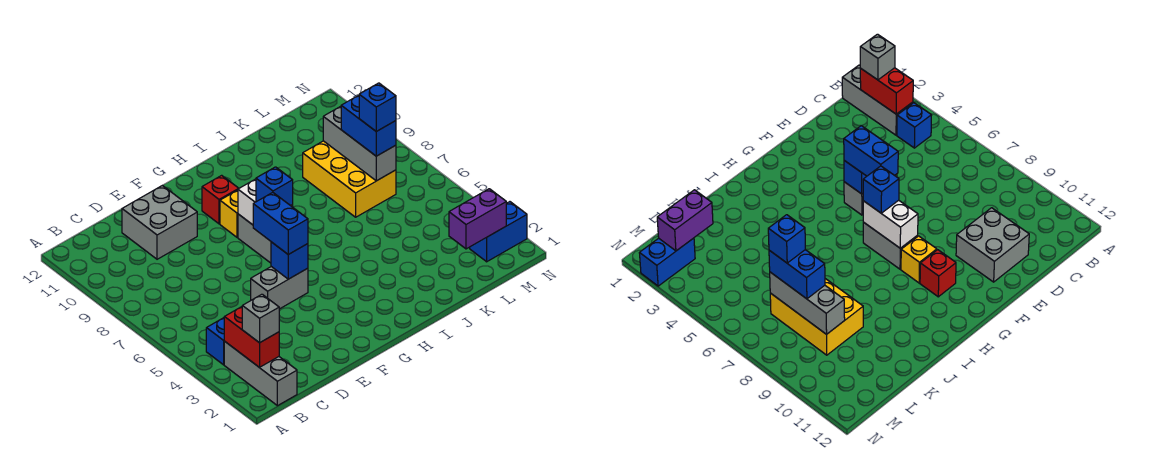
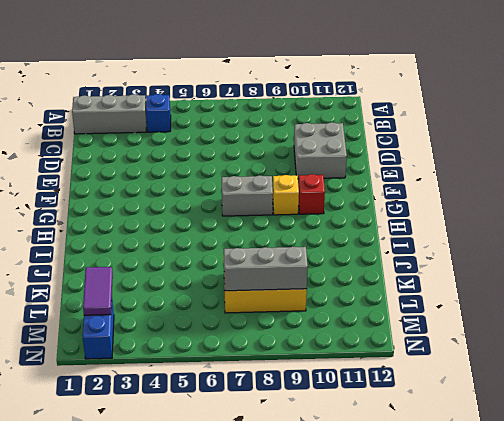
purple 1x2 tile [83,267,113,315] -> purple 1x2 brick [449,189,506,249]
none -> grey 1x2 brick [251,267,308,309]
none -> red 1x2 brick [224,307,279,368]
none -> blue 1x1 brick [271,242,308,279]

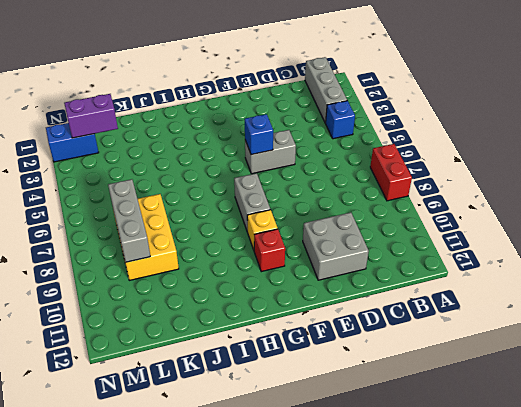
red 1x2 brick [370,144,412,201] -> red 1x2 brick moved to [224,307,279,368]
none -> white 1x2 brick [238,179,293,225]
none -> grey 1x1 brick [242,294,279,343]
none -> blue 1x2 brick [253,192,308,254]

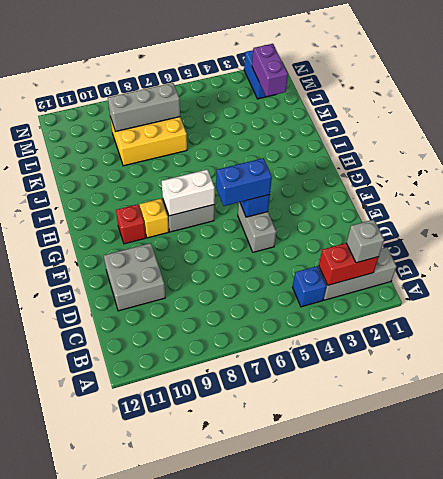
none -> blue 1x1 brick [256,167,293,205]
none -> blue 1x2 brick [341,95,396,156]
none -> blue 1x1 brick [359,83,396,131]

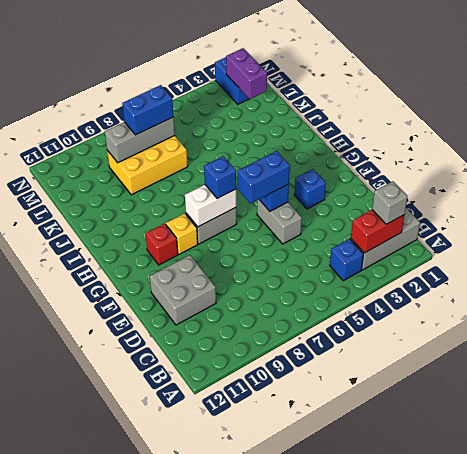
blue 1x1 brick [294,169,326,209] -> blue 1x1 brick moved to [359,83,396,131]

